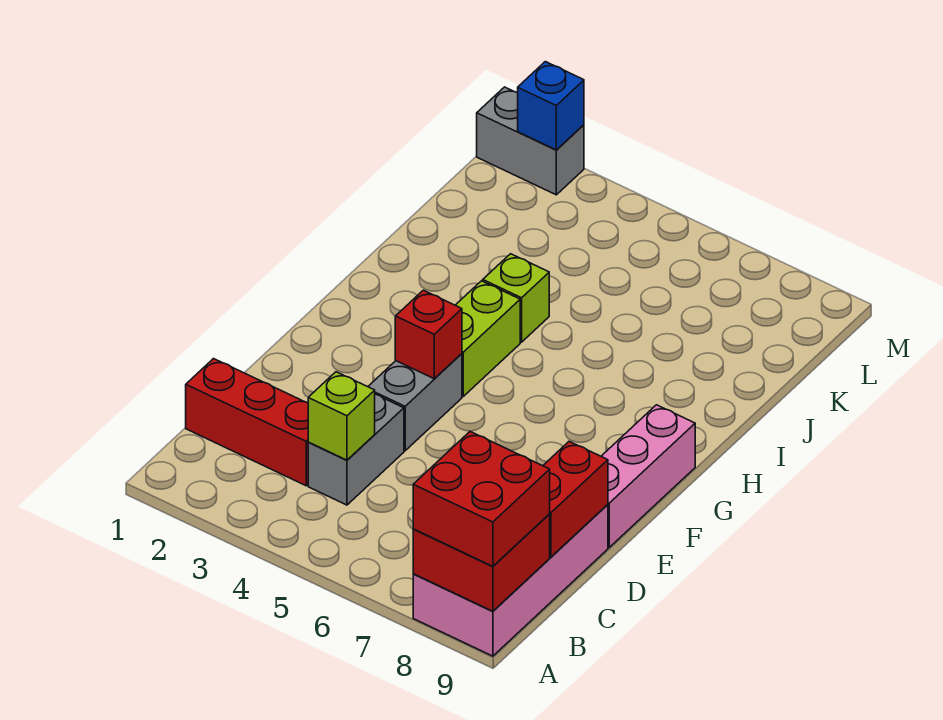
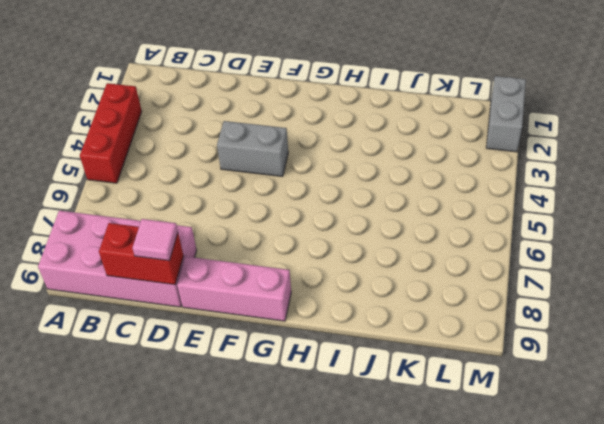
red 1x3 brick [80,83,142,183] -> red 1x3 brick moved to [186,359,308,486]
pink 1x1 tile [133,219,178,261] -> none
none -> grey 1x2 brick [308,394,404,505]
none -> lime 1x2 brick [455,281,520,396]
none -> lime 1x1 brick [483,254,549,342]

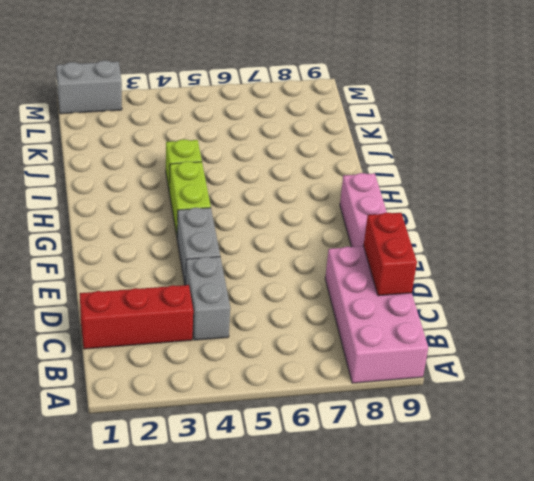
none -> red 2x2 brick [413,514,550,611]
none -> lime 1x1 brick [308,372,375,460]
none -> red 1x1 brick [395,290,462,379]

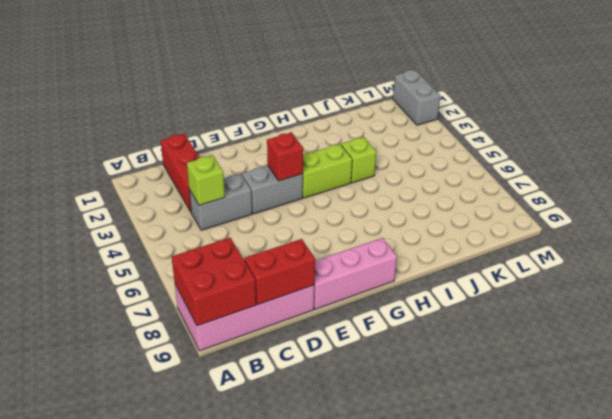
none -> blue 1x1 brick [518,62,584,150]
none -> red 2x2 brick [413,432,550,566]

